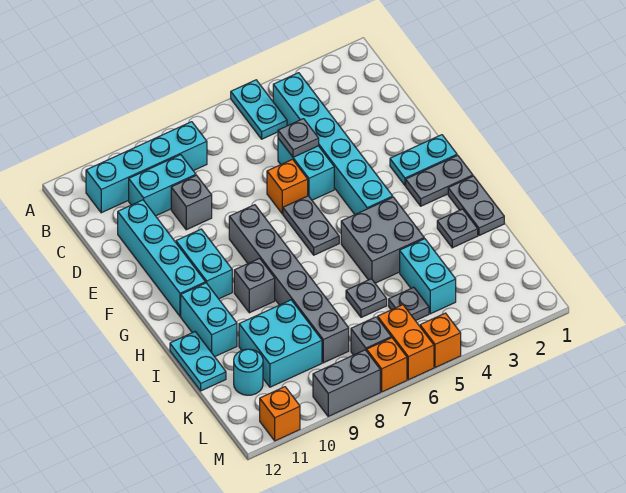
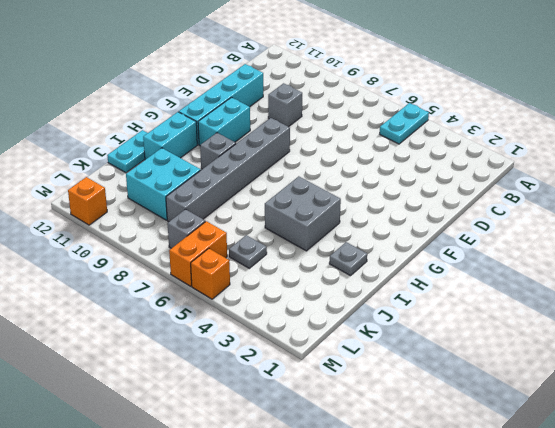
none -> cyan 1x6 brick [273,73,393,214]
none -> cyan 1x4 brick [86,122,207,213]
none -> cyan 1x2 brick [129,155,196,216]
none -> cyan 1x2 brick [278,138,334,200]

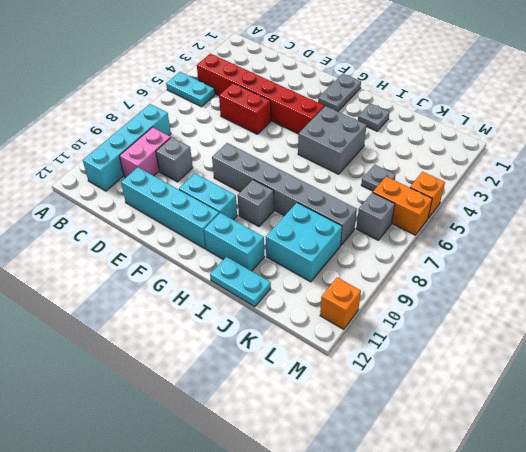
red 1x6 brick [197,54,324,134] -> cyan 1x6 brick [273,73,393,214]
pink 1x2 brick [119,127,171,177] -> cyan 1x2 brick [129,155,196,216]
red 1x2 brick [219,83,271,134] -> cyan 1x2 brick [278,138,334,200]
none -> orange 1x1 brick [267,159,308,214]
none -> cyan 1x2 plate [390,135,457,185]
none -> grey 1x2 plate [283,196,339,255]
none -> grey 1x2 plate [448,176,504,235]

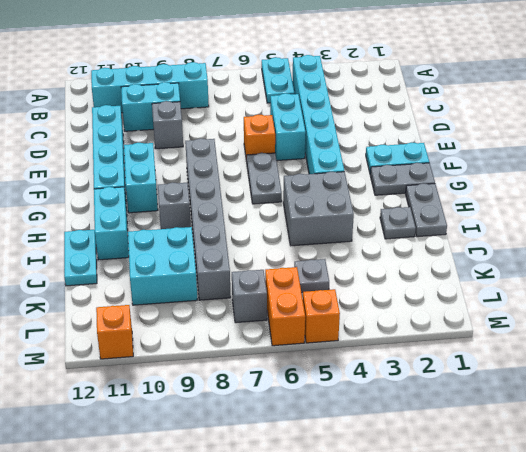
none -> cyan 1x2 brick [400,239,456,314]
none -> grey 1x1 plate [346,279,387,317]
none -> cyan 1x1 round brick [234,349,263,395]
none -> orange 1x1 brick [367,338,407,392]

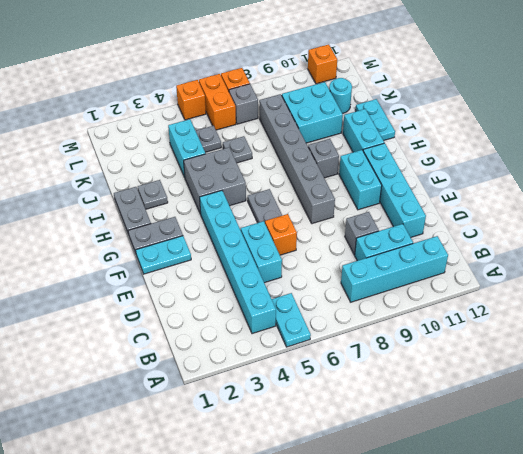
none -> grey 1x2 brick [313,350,380,416]
none -> grey 1x1 plate [278,119,319,157]

